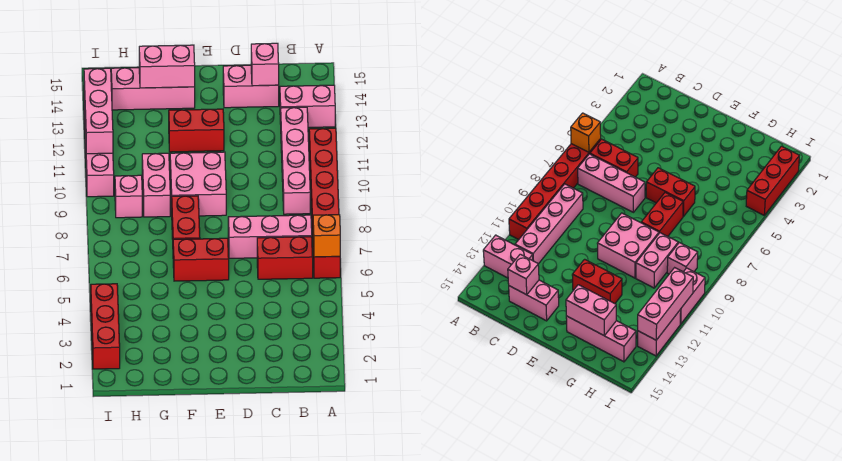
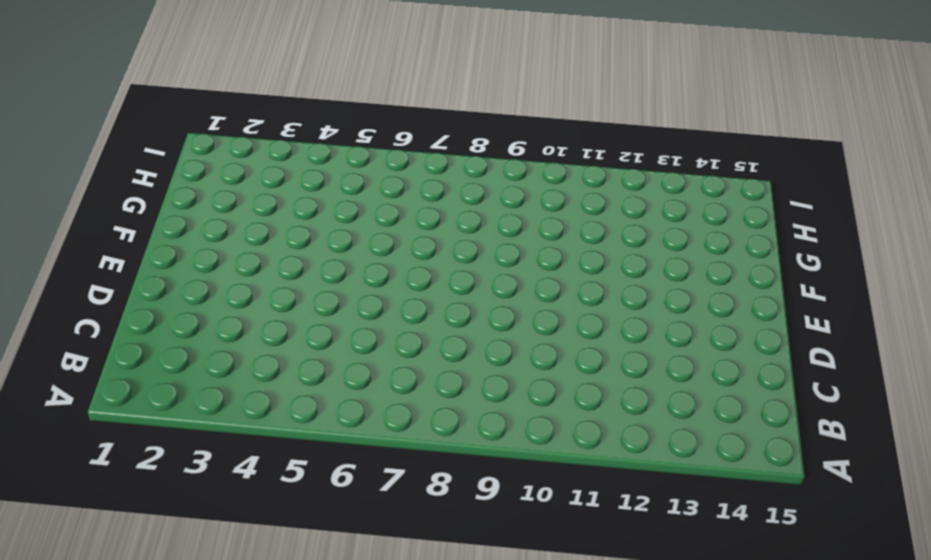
none -> red 1x6 brick [309,128,340,278]
none -> pink 1x2 brick [280,85,335,127]
none -> red 1x2 brick [257,237,313,279]

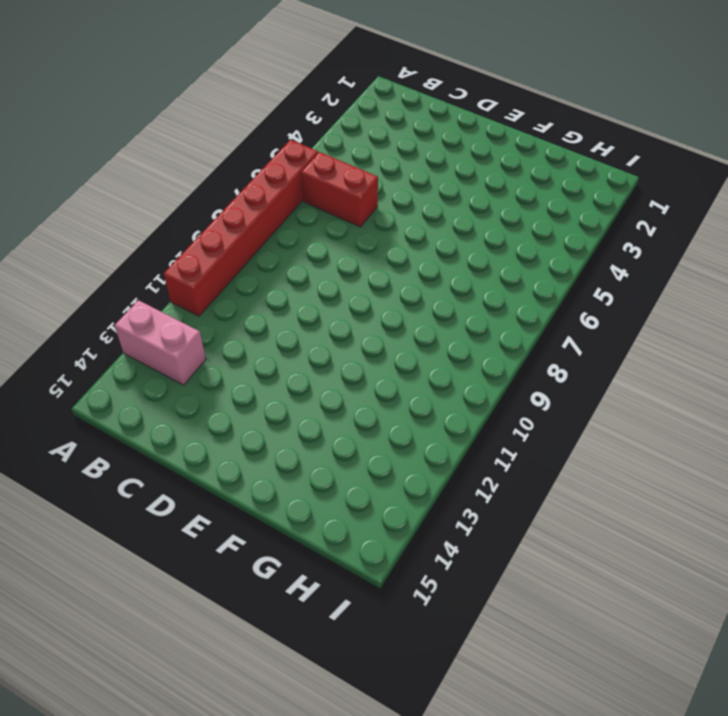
none -> pink 1x3 brick [228,215,312,258]
none -> pink 1x4 brick [281,107,310,214]
none -> pink 1x2 brick [223,65,279,108]

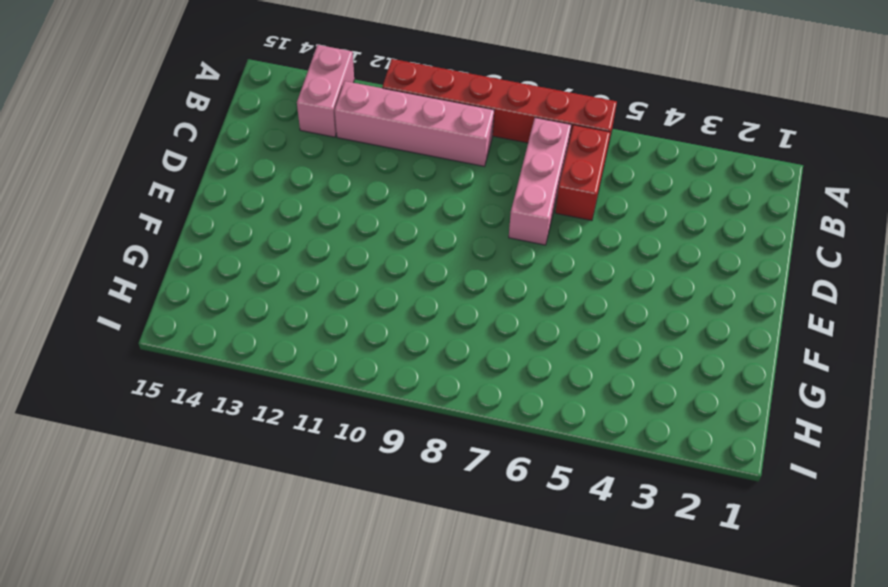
none -> pink 1x2 brick [223,65,279,108]
none -> red 1x2 brick [173,238,229,281]
none -> pink 2x2 brick [170,152,226,216]

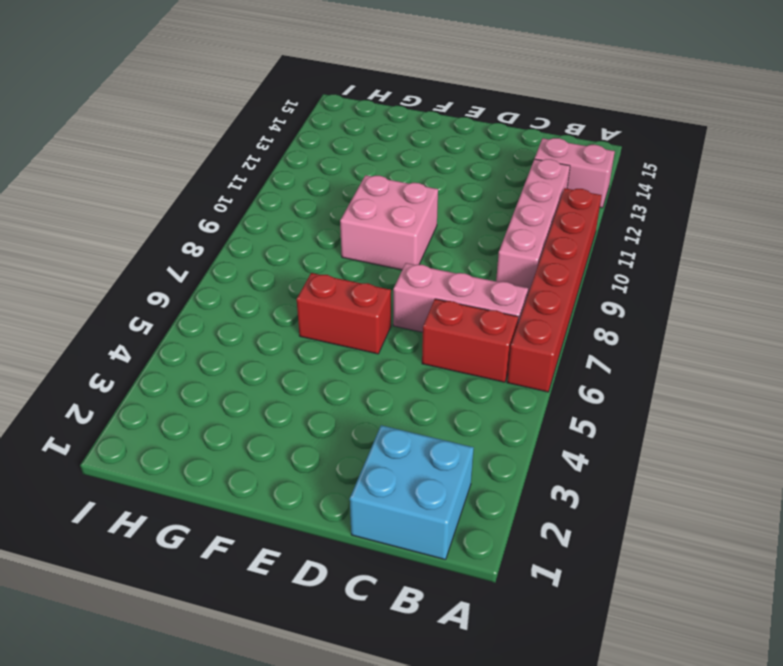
cyan 2x2 brick [350,425,474,560] -> none
none -> pink 1x2 brick [223,65,279,108]
none -> red 1x2 brick [169,109,224,152]
none -> red 1x2 brick [172,196,200,239]

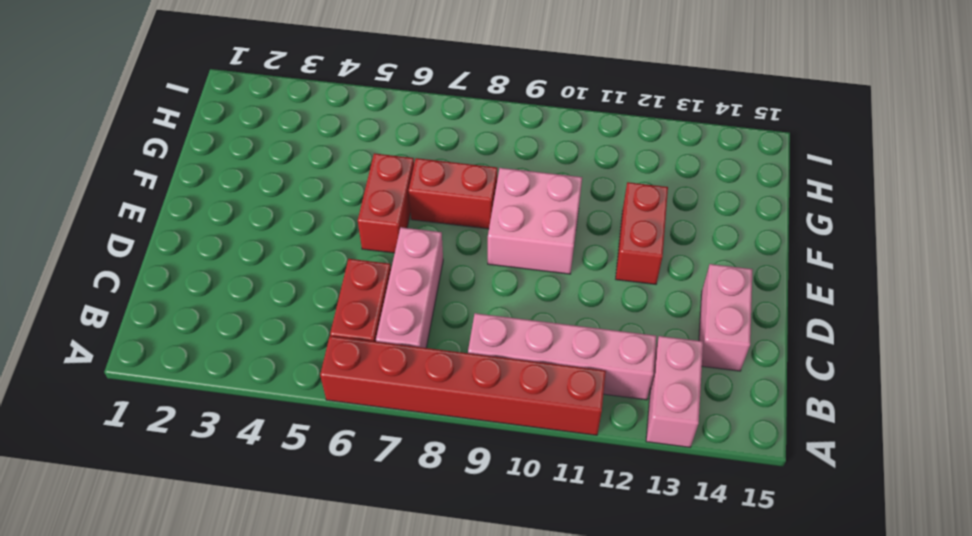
none -> pink 1x3 brick [111,68,195,110]
none -> pink 1x2 brick [142,153,170,217]
none -> pink 1x1 brick [115,175,142,218]

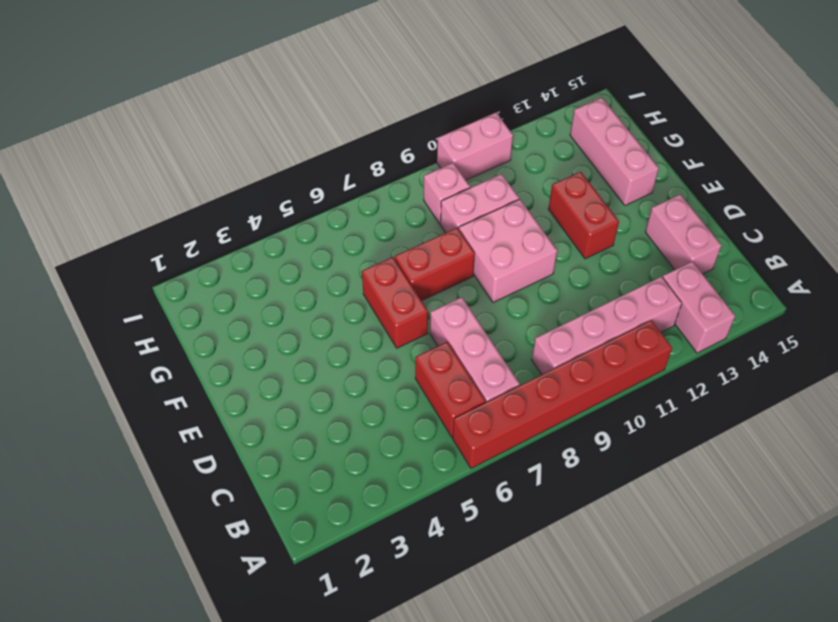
none -> red 1x3 brick [91,284,120,369]
none -> pink 1x2 brick [638,309,681,356]
none -> orange 1x1 brick [313,215,340,257]

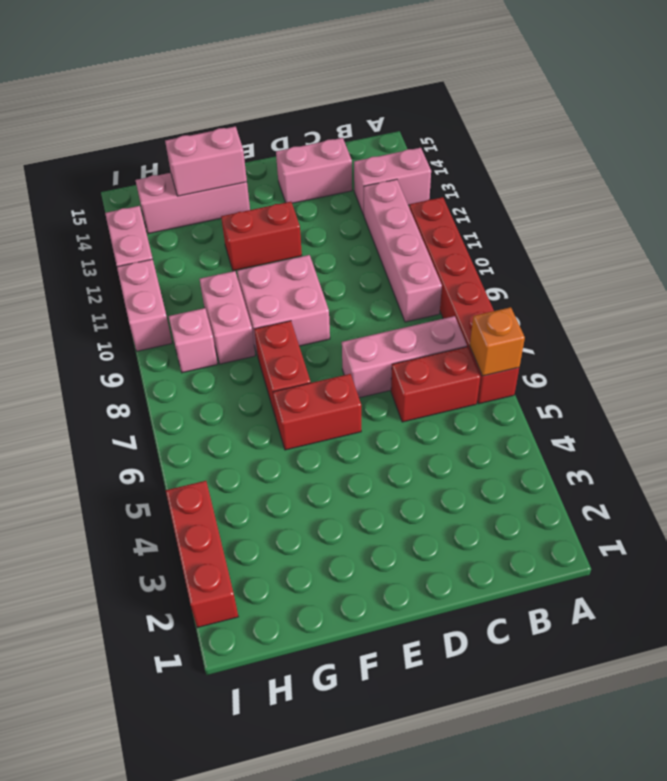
none -> pink 1x1 brick [251,43,279,86]
none -> pink 1x3 brick [84,68,113,154]

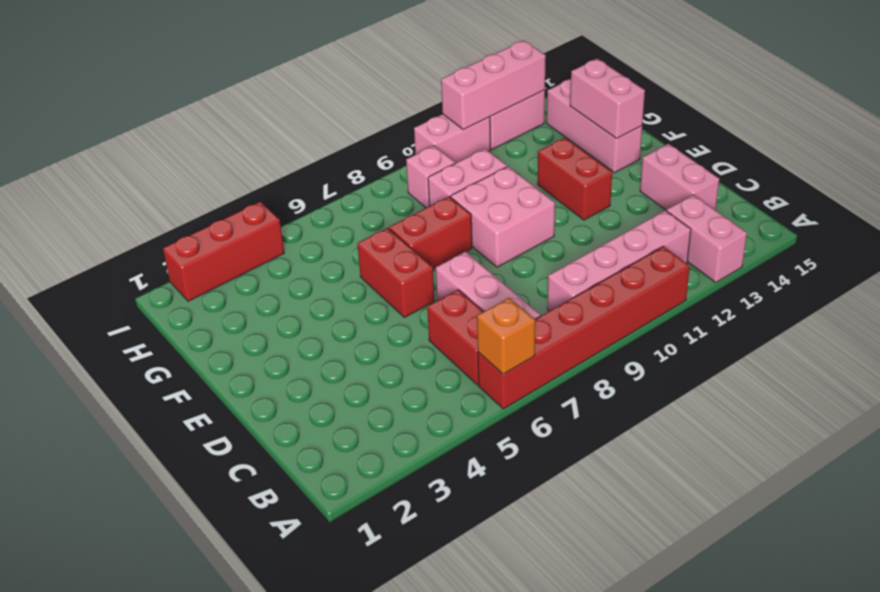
none -> pink 1x1 brick [251,43,279,86]

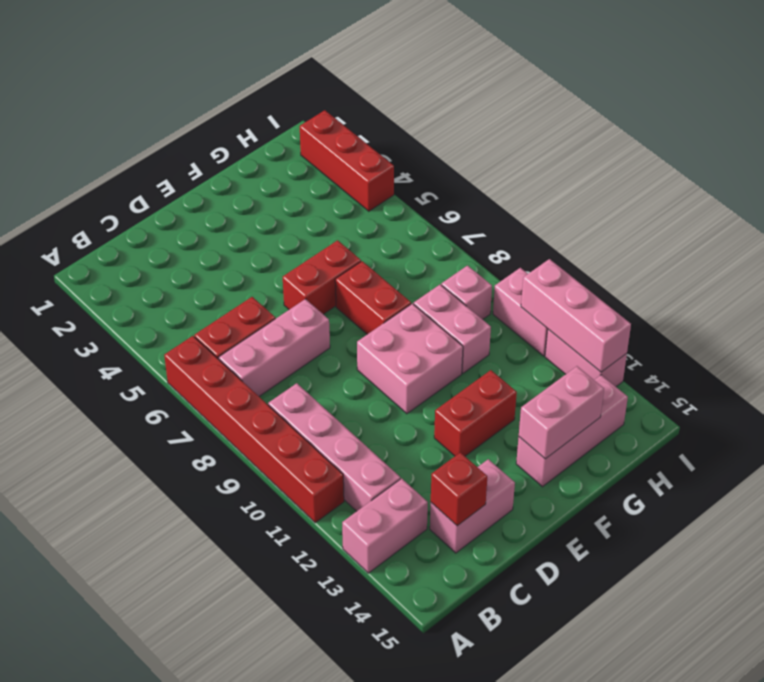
red 1x1 brick [431,452,487,526] -> pink 1x1 brick [251,43,279,86]
none -> orange 1x1 brick [313,215,340,257]

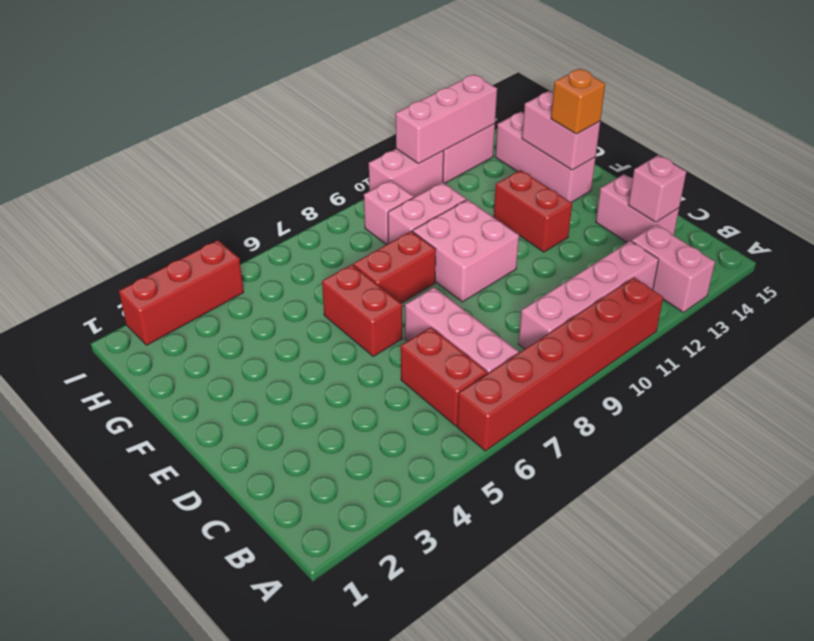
orange 1x1 brick [551,69,605,134] -> orange 1x1 brick moved to [313,215,340,257]

